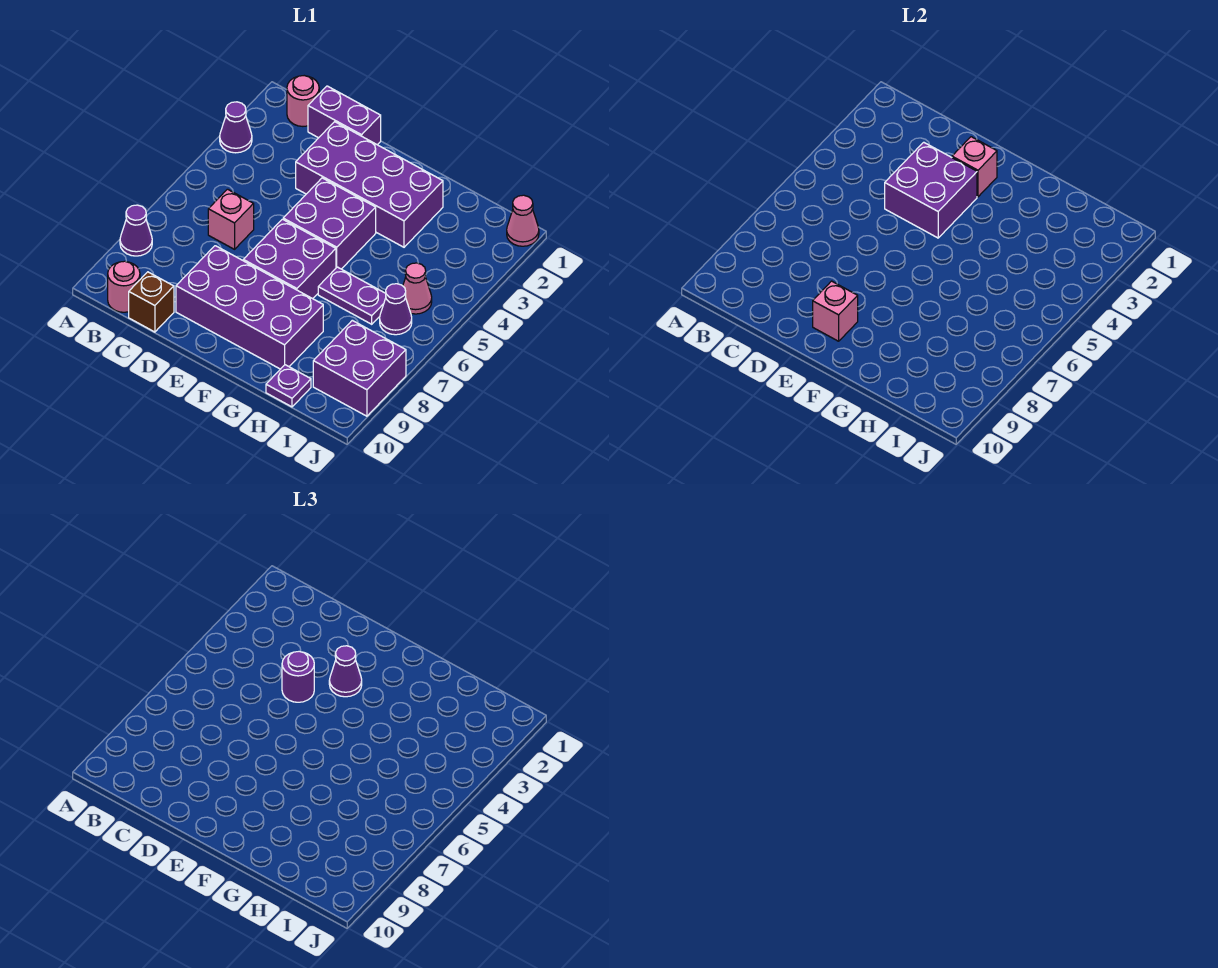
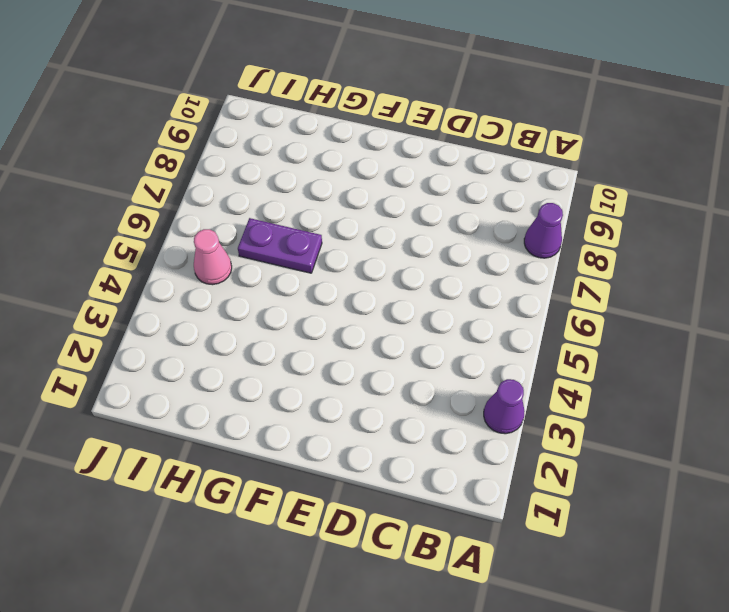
none -> pink 1x1 round brick [287,76,319,126]
none -> pink 1x1 round brick [108,261,140,312]
none -> purple 1x2 brick [308,86,381,145]

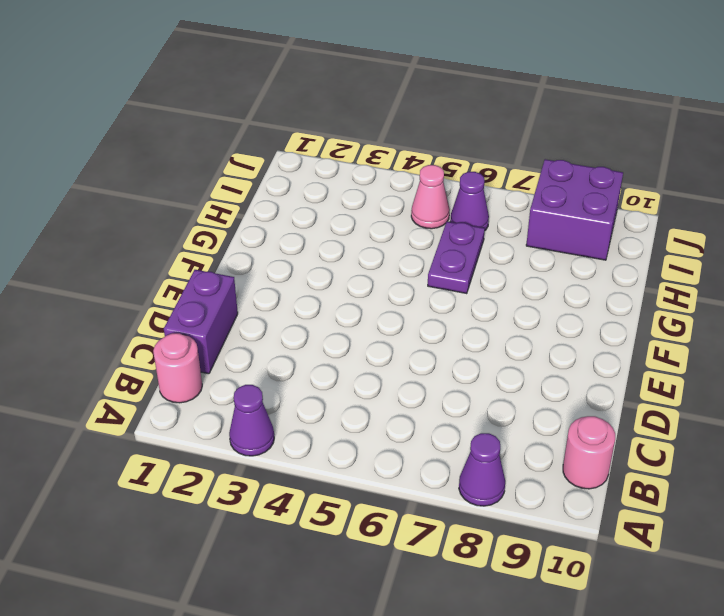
none -> pink 1x1 brick [208,189,254,249]
none -> brown 1x1 brick [129,272,174,332]
none -> purple 2x4 brick [296,122,443,247]

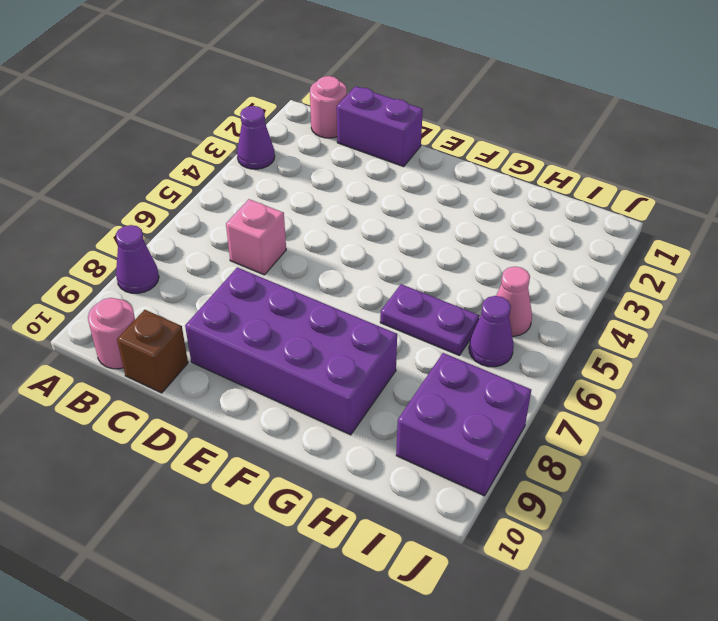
none -> purple 2x4 brick [296,122,443,247]
none -> purple 2x2 brick [283,178,376,269]
none -> purple 2x2 brick [243,219,336,299]

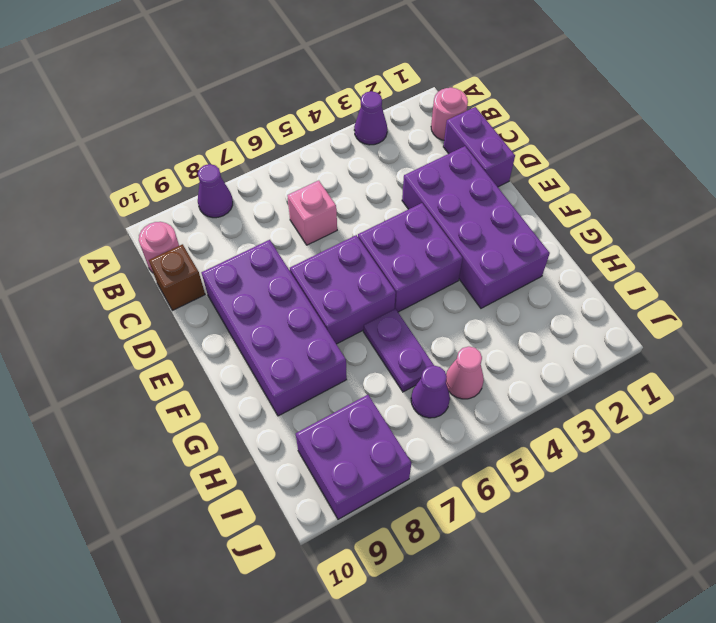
none -> purple 1x1 plate [266,365,311,407]
none -> pink 1x1 cone [507,195,539,246]
none -> purple 2x2 brick [885,142,977,238]

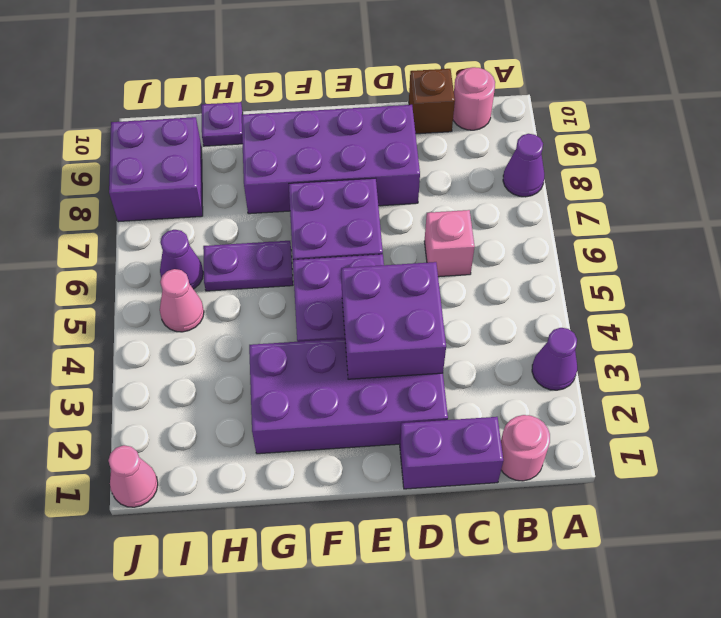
none -> pink 1x1 brick [952,137,997,197]
none -> pink 1x1 brick [813,281,858,341]
none -> purple 1x1 round brick [282,651,314,702]

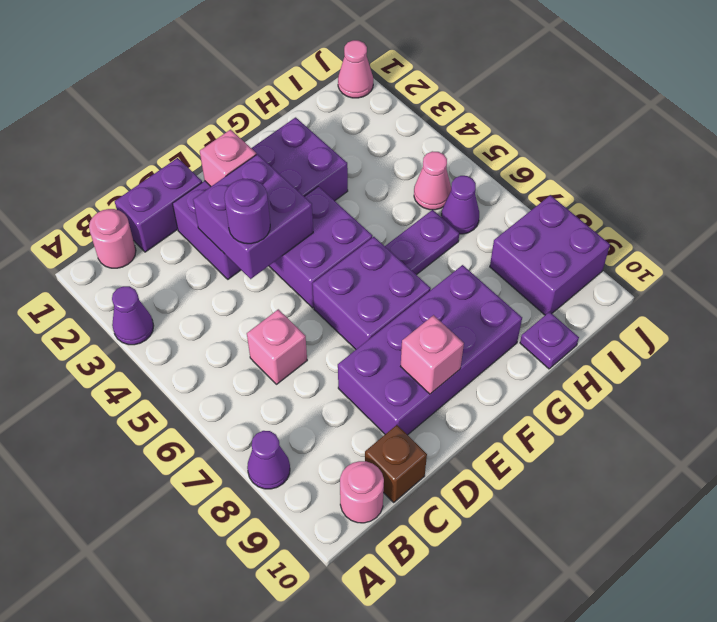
none -> purple 1x1 cone [329,646,362,697]

